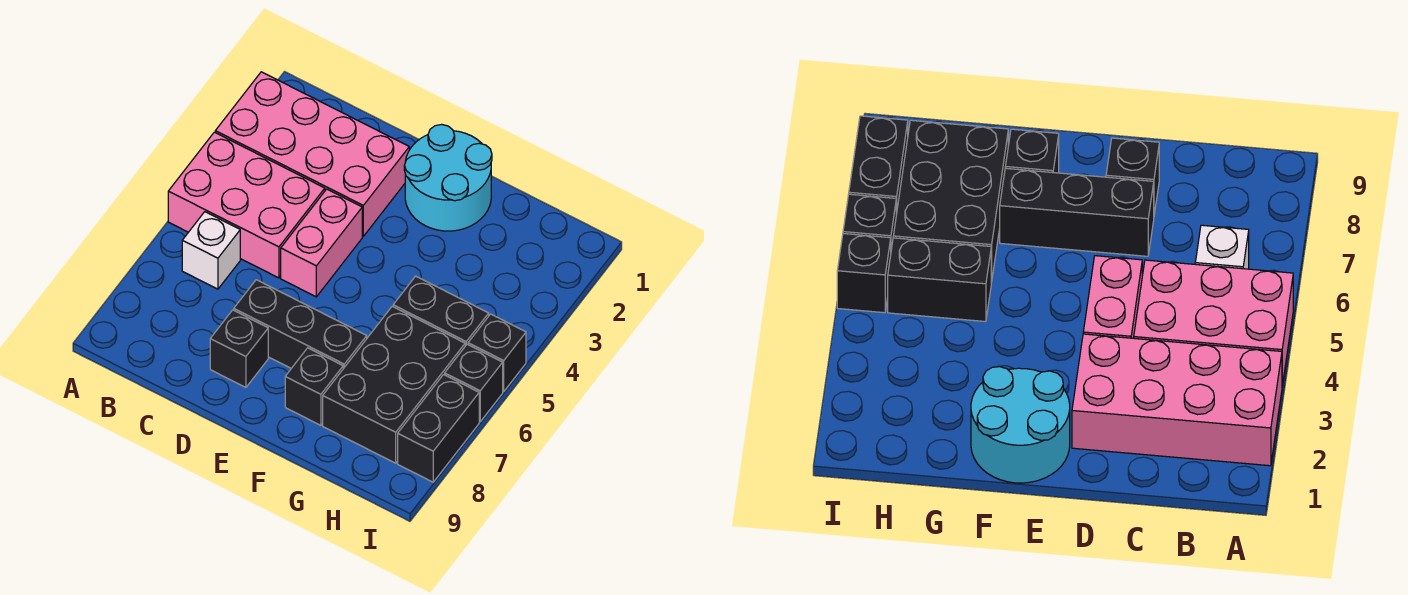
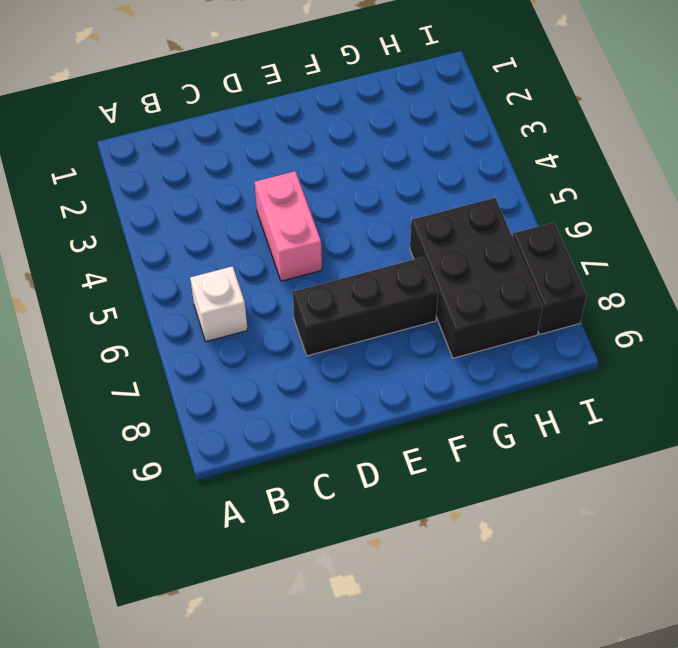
none -> pink 2x4 brick [215,72,409,236]
none -> pink 2x3 brick [168,132,325,278]
none -> black 1x1 brick [210,310,268,387]

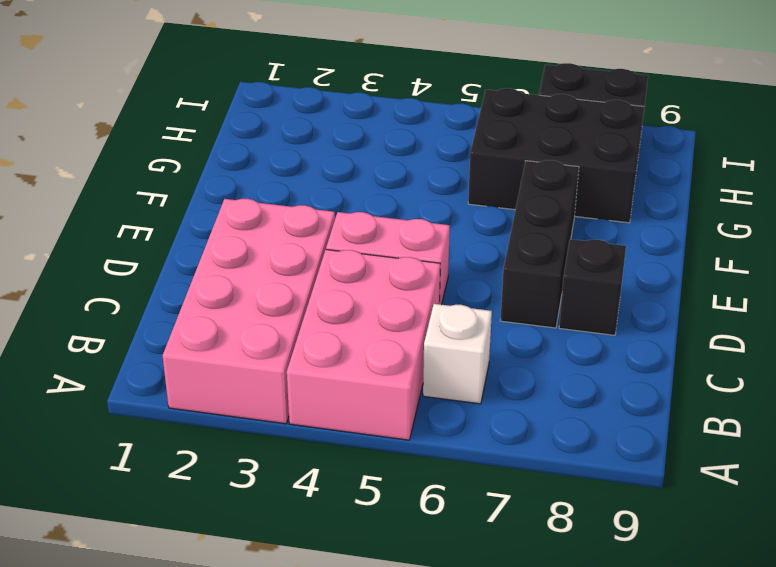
none -> cyan 2x2 round brick [404,124,492,231]
none -> black 1x1 brick [285,348,343,425]
none -> black 1x2 brick [393,276,489,346]

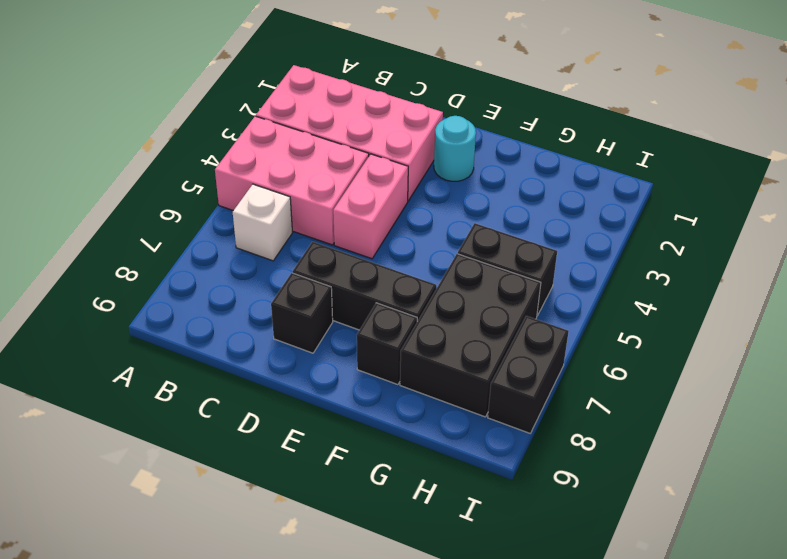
cyan 1x1 round brick [434,116,476,181] -> cyan 2x2 round brick [404,124,492,231]
none -> black 1x1 brick [468,314,526,391]
none -> black 1x1 brick [445,344,503,422]

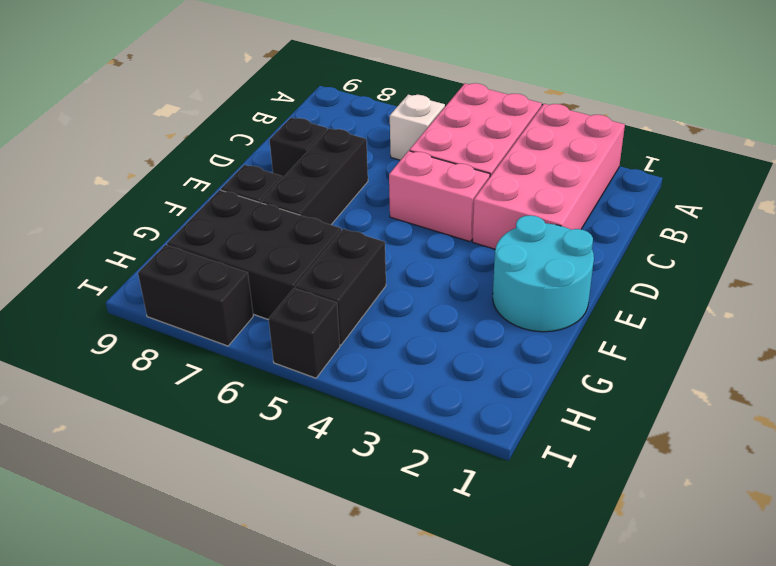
none -> black 1x1 brick [445,344,503,422]

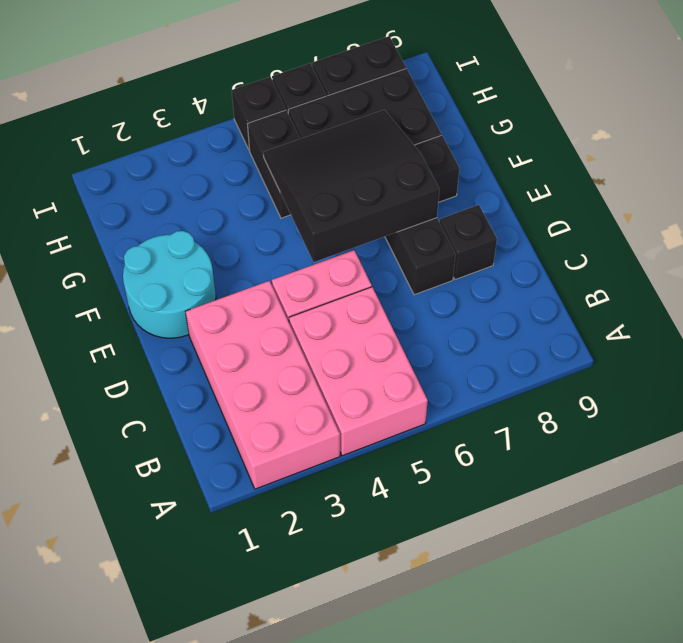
black 3x3 slope [263,110,439,262] -> none
none -> white 1x1 brick [182,212,240,289]

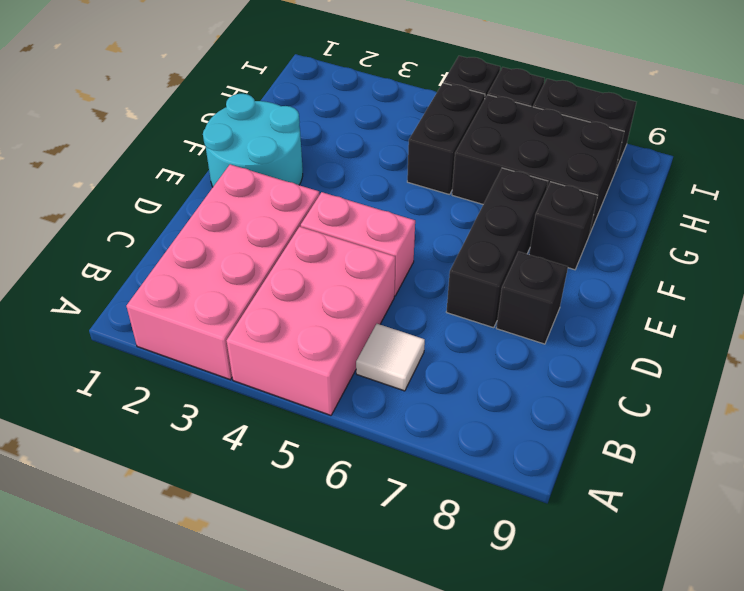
white 1x1 tile [356,324,425,391] -> white 1x1 brick [182,212,240,289]

